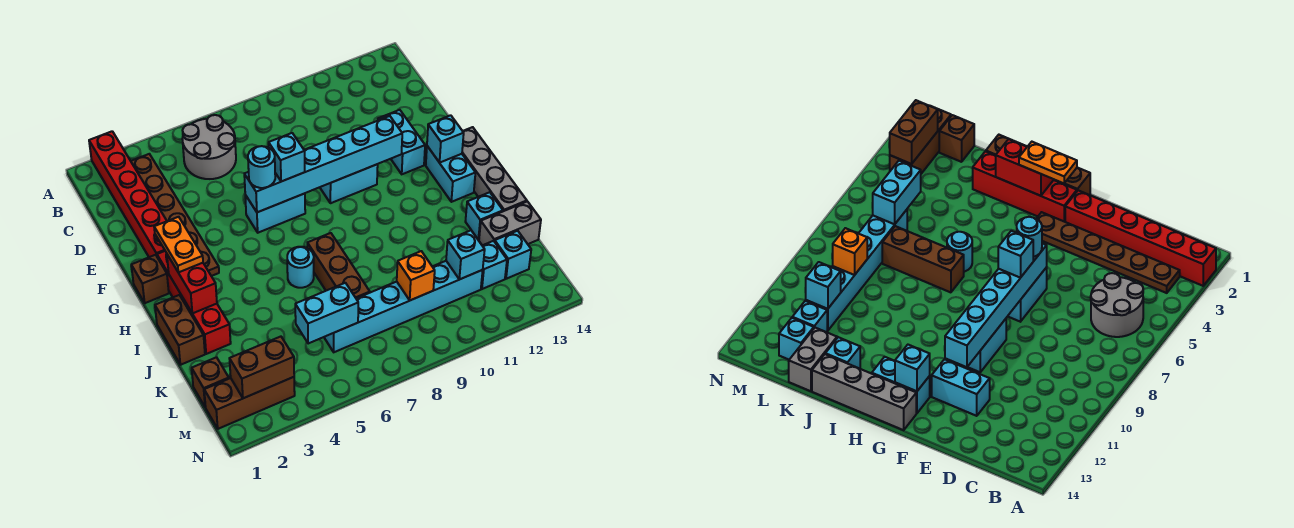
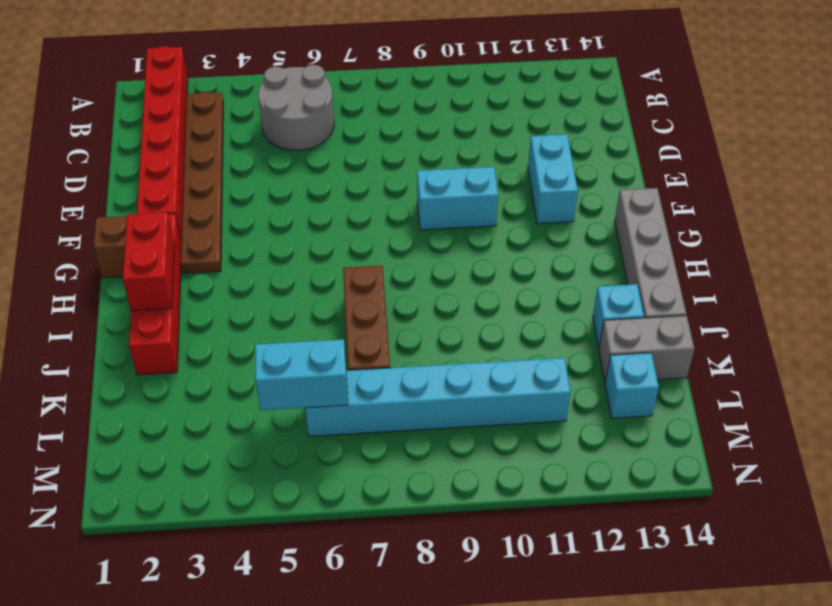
none -> cyan 1x2 brick [245,193,305,233]
none -> cyan 1x2 brick [426,146,475,202]
none -> brown 1x2 brick [155,295,205,365]
none -> cyan 1x1 round brick [287,247,314,288]

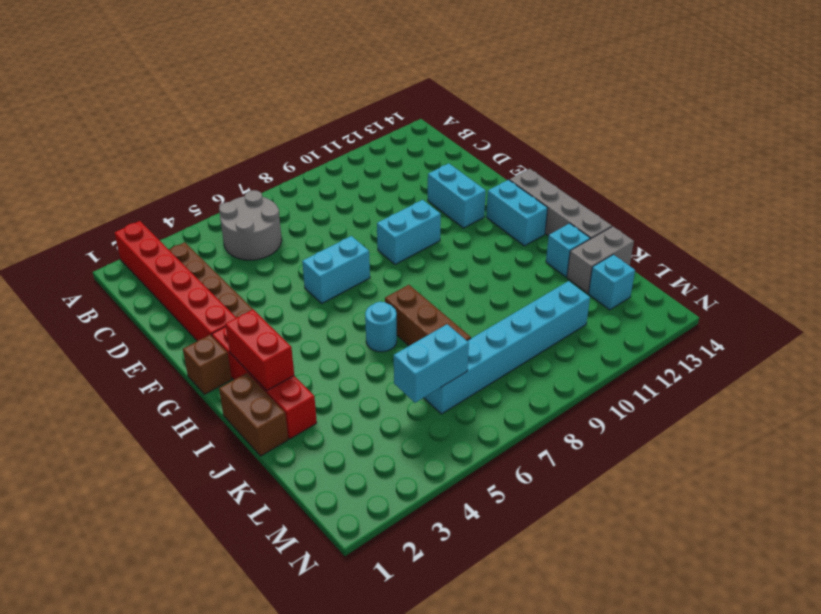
none -> brown 1x1 brick [192,357,229,407]
none -> cyan 1x1 brick [481,241,507,289]
none -> brown 1x3 brick [204,377,295,429]
none -> cyan 1x6 brick [244,116,402,212]

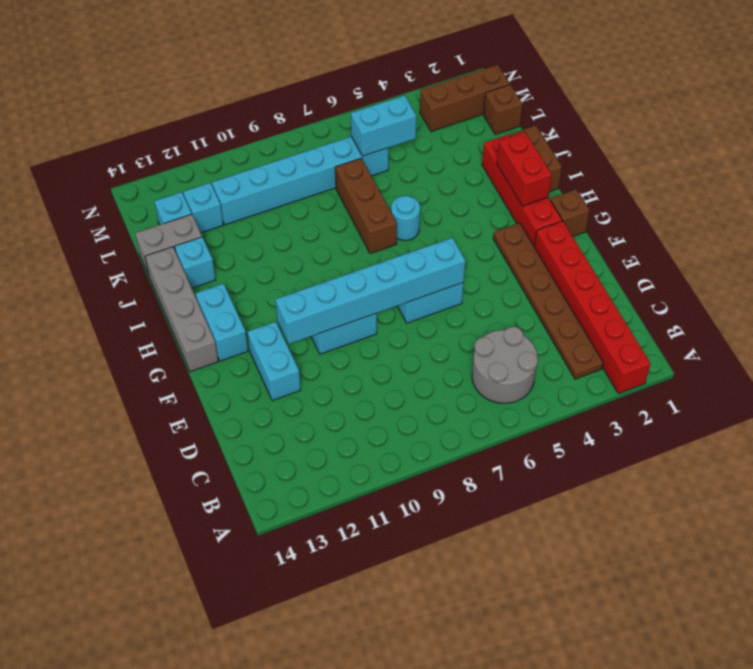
none -> cyan 1x1 brick [427,115,464,163]
none -> orange 1x1 brick [397,251,435,300]
none -> cyan 1x1 brick [446,230,485,280]
none -> brown 1x2 brick [229,337,294,398]

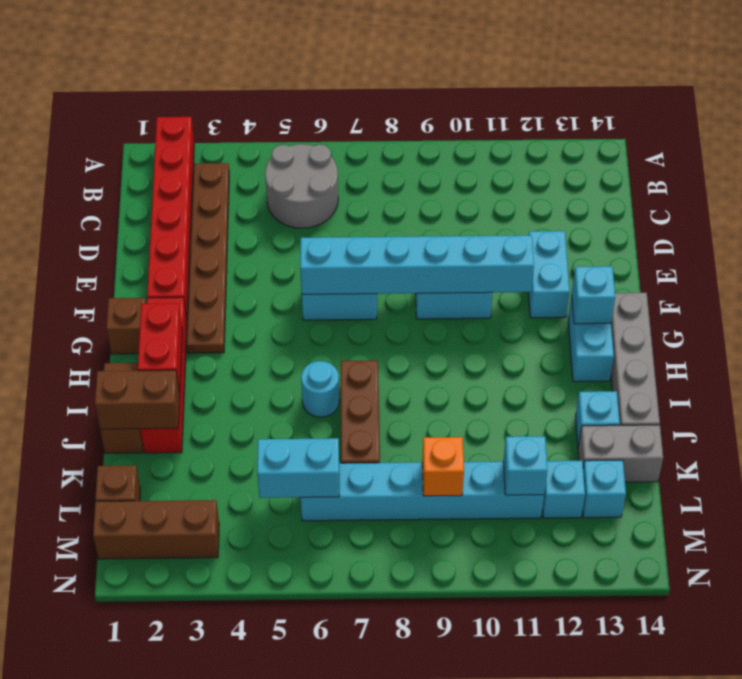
brown 1x2 brick [95,370,180,429] -> brown 1x2 brick moved to [229,337,294,398]
none -> cyan 1x1 round brick [248,146,275,188]
none -> cyan 1x1 brick [268,133,305,182]
none -> orange 1x2 plate [154,217,203,273]

